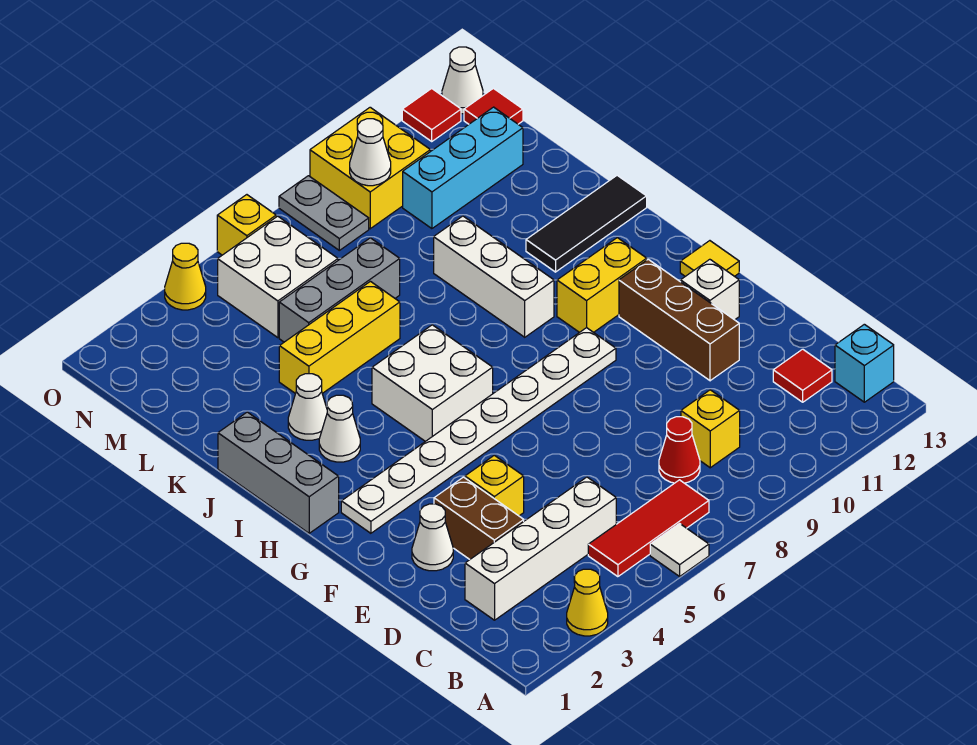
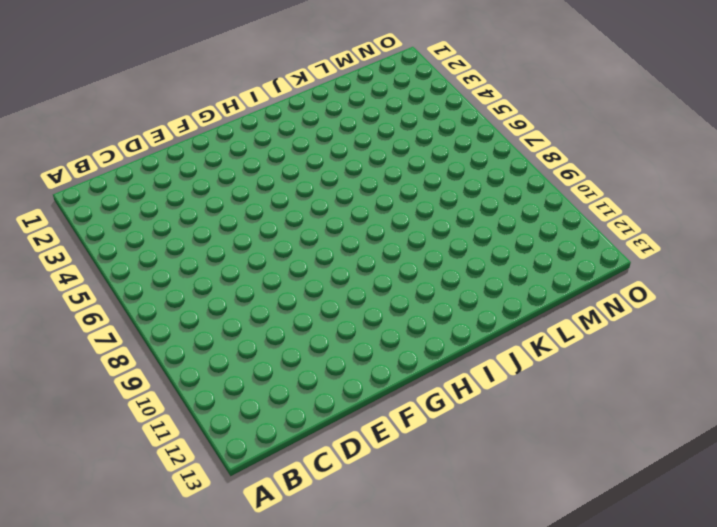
none -> yellow 1x1 cone [567,569,608,636]
none -> white 1x1 tile [650,524,709,576]
none -> red 1x3 tile [588,480,709,577]
none -> cyan 1x1 brick [835,324,894,402]

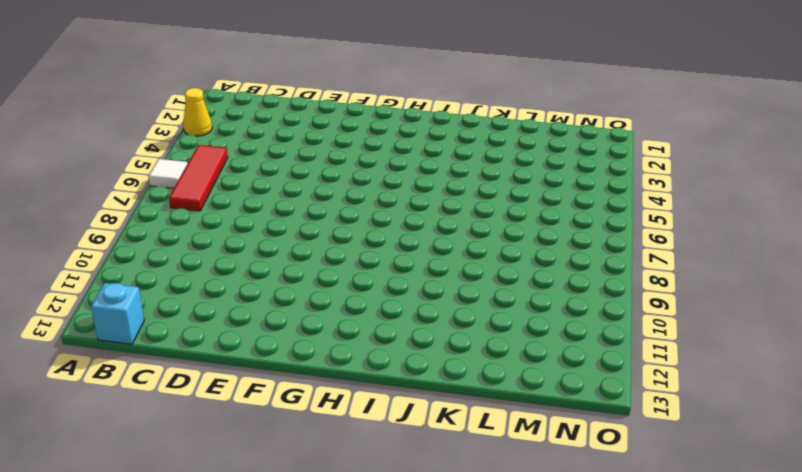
none -> white 1x4 brick [465,477,616,620]
none -> red 1x1 cone [659,417,700,483]
none -> yellow 1x1 brick [681,390,740,468]
none -> red 1x1 tile [773,349,832,402]

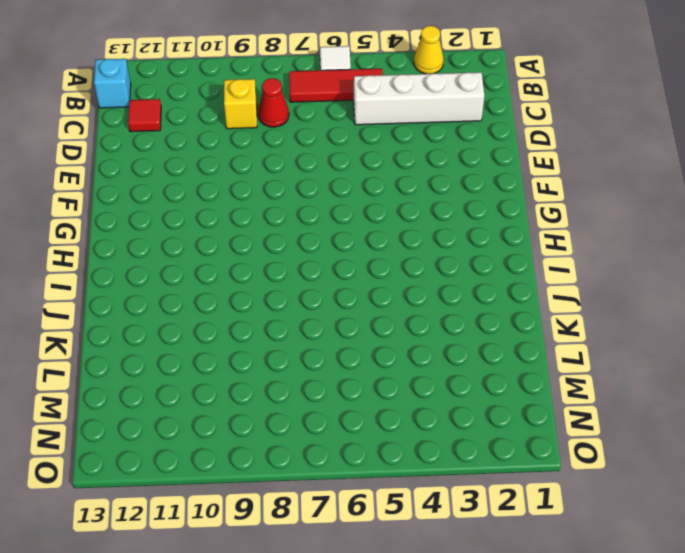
none -> brown 1x2 brick [434,477,524,559]
none -> white 1x1 cone [412,504,453,571]
none -> yellow 1x1 brick [465,455,524,516]
none -> brown 1x3 brick [619,259,739,381]

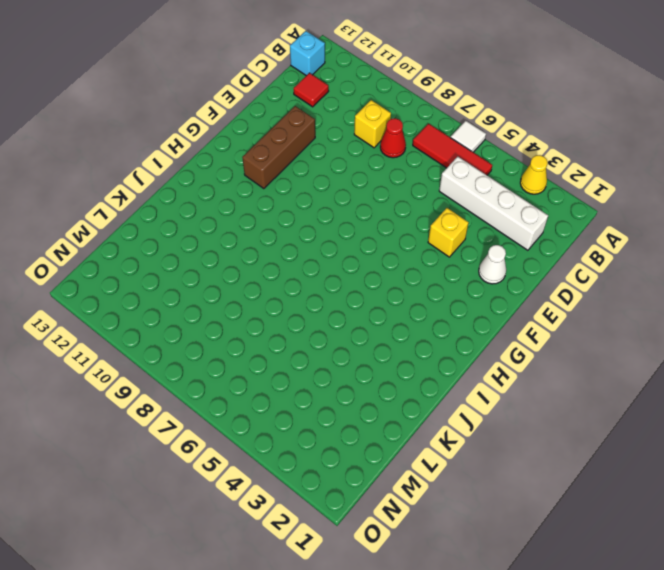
none -> brown 1x2 brick [434,477,524,559]
none -> white 1x1 brick [681,259,739,320]
none -> white 1x8 plate [341,328,616,533]
none -> yellow 1x1 tile [680,241,739,276]

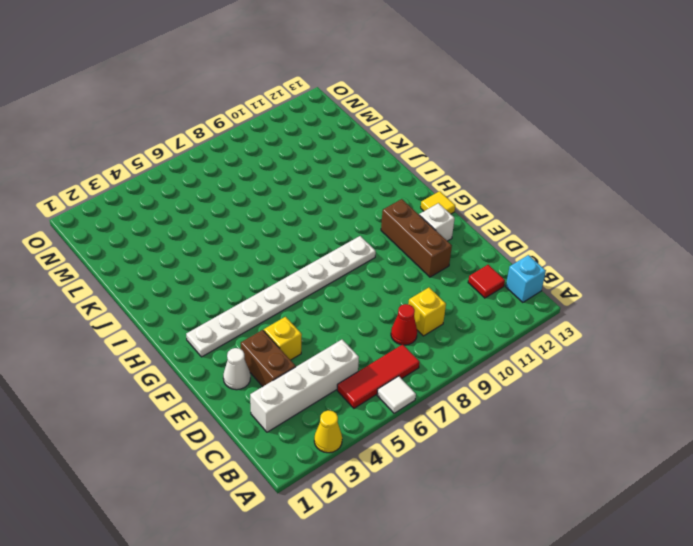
none -> grey 1x3 brick [218,412,339,533]
none -> white 2x2 brick [372,325,493,441]
none -> yellow 1x2 brick [557,238,647,333]
none -> white 1x1 cone [319,395,360,462]

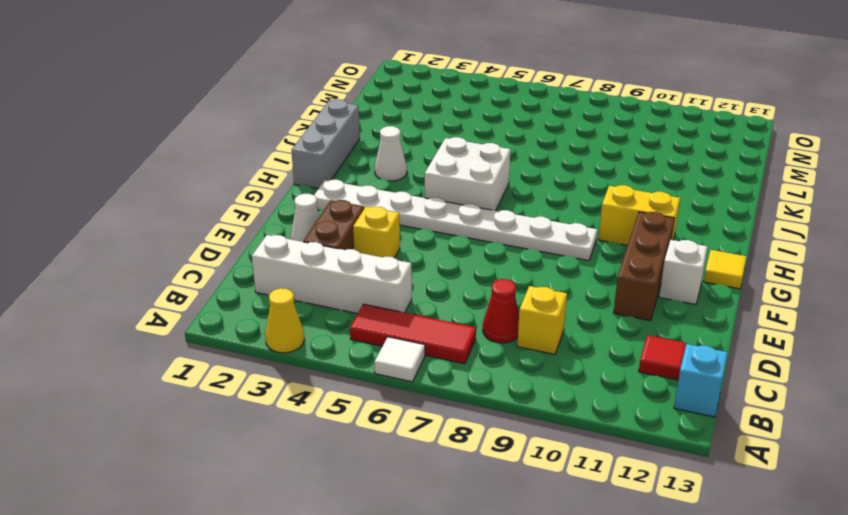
none -> white 1x3 brick [434,216,554,337]
none -> white 1x1 cone [288,374,327,440]
none -> black 1x3 tile [526,175,647,272]
none -> yellow 1x3 brick [279,281,400,393]

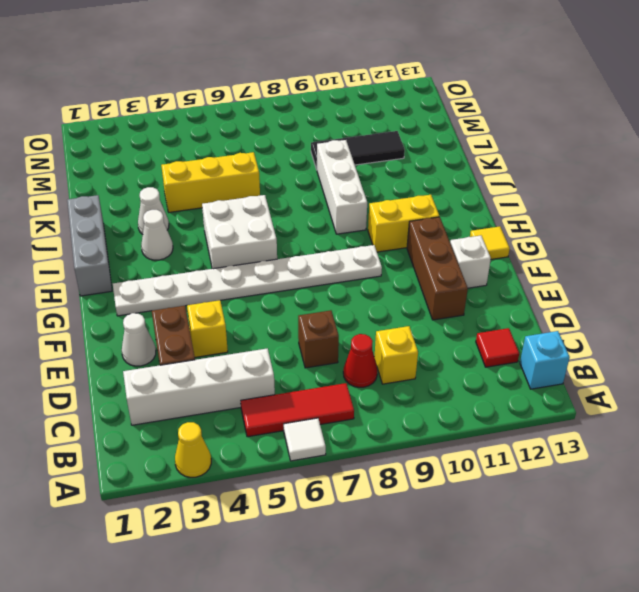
brown 1x1 brick [298,310,339,368] -> none
black 1x3 tile [311,131,405,169] -> black 1x3 tile moved to [526,175,647,272]
none -> grey 1x3 brick [279,238,400,342]
none -> white 2x2 brick [218,216,338,338]
none -> cyan 1x3 brick [403,107,523,229]
none -> grey 1x2 plate [279,176,369,250]

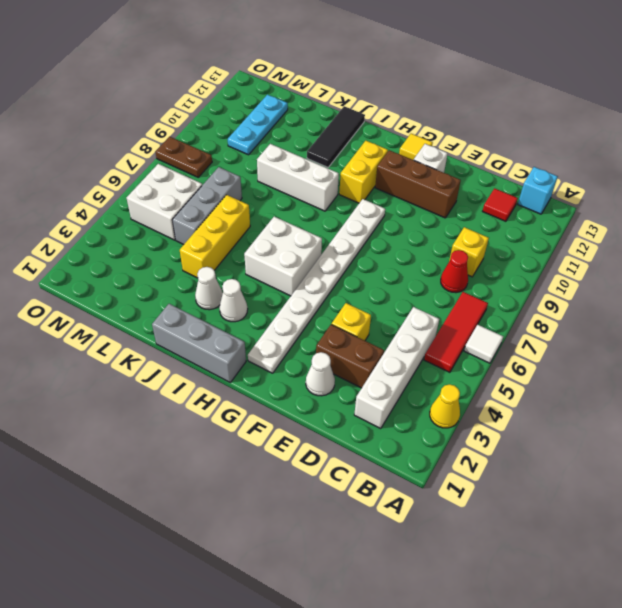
cyan 1x3 plate [228,95,288,155] -> cyan 1x3 brick [403,107,523,229]
brown 1x2 plate [156,137,212,177] -> grey 1x2 plate [279,176,369,250]
none -> yellow 2x2 brick [310,107,430,229]
none -> red 1x1 tile [464,88,523,124]
none -> yellow 1x1 cone [165,243,206,310]
none -> yellow 1x1 brick [217,195,276,255]

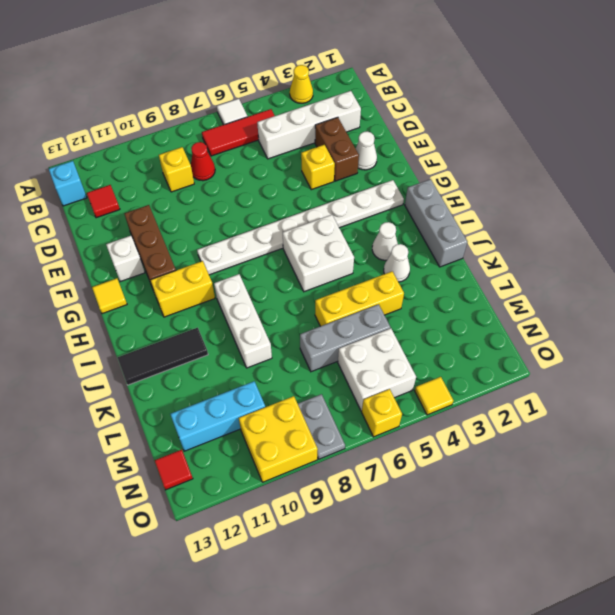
yellow 1x1 tile [415,377,453,415] -> yellow 1x1 cone [165,243,206,310]
none -> red 1x1 tile [402,88,461,141]
none -> white 1x1 cone [442,47,483,114]
none -> white 1x1 cone [350,119,391,186]

